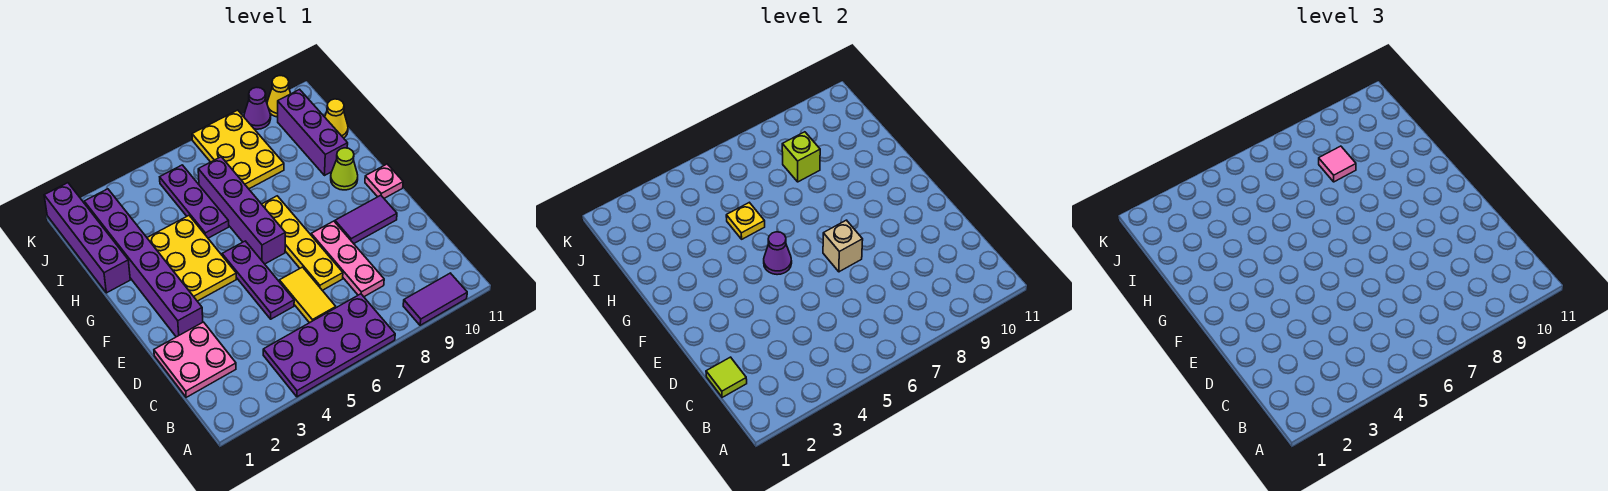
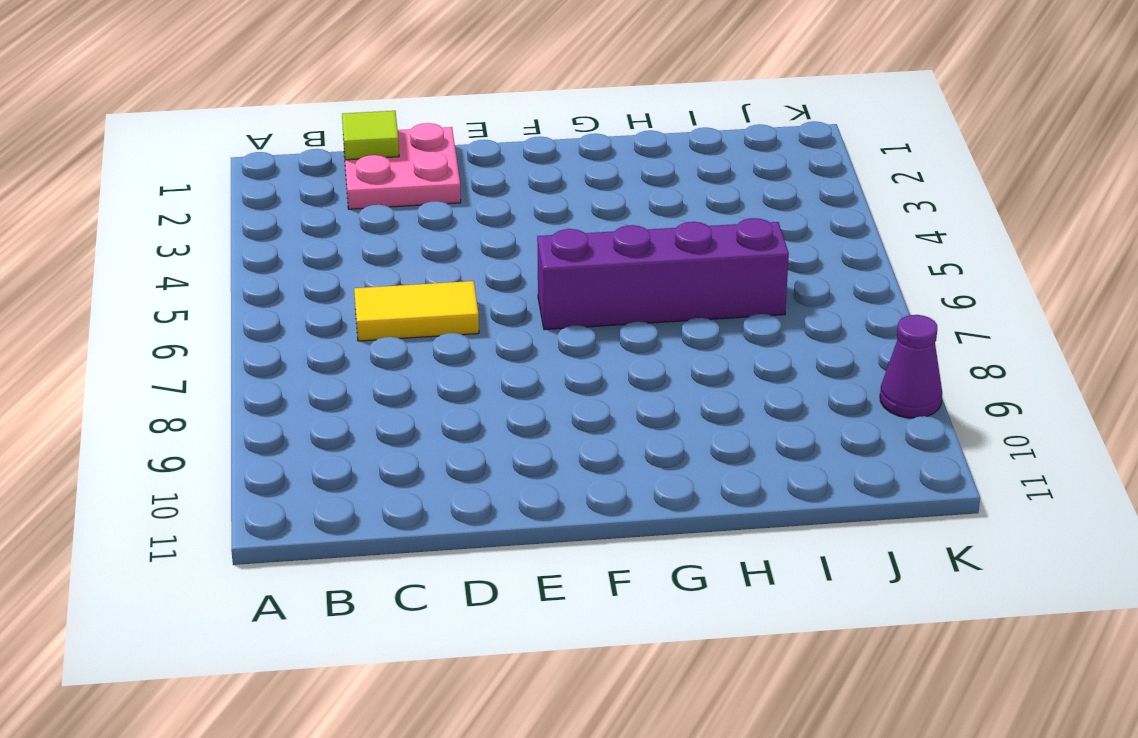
none -> purple 2x4 plate [263,294,395,397]
none -> purple 1x2 tile [403,273,467,325]
none -> pink 1x3 plate [311,221,384,297]

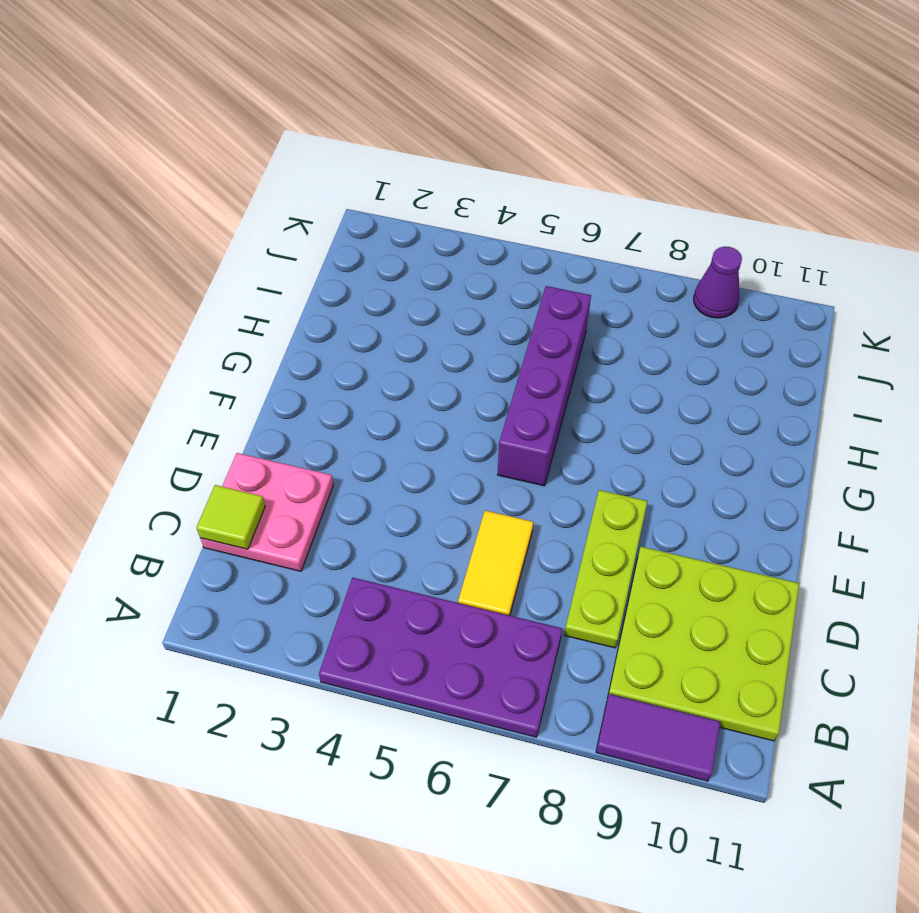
lime 3x3 plate [608,547,799,741] -> none
lime 1x3 plate [564,490,648,648] -> pink 1x3 plate [311,221,384,297]
none -> purple 1x3 plate [222,241,294,319]
none -> yellow 1x4 plate [262,196,343,290]
none -> purple 1x6 brick [84,189,203,337]

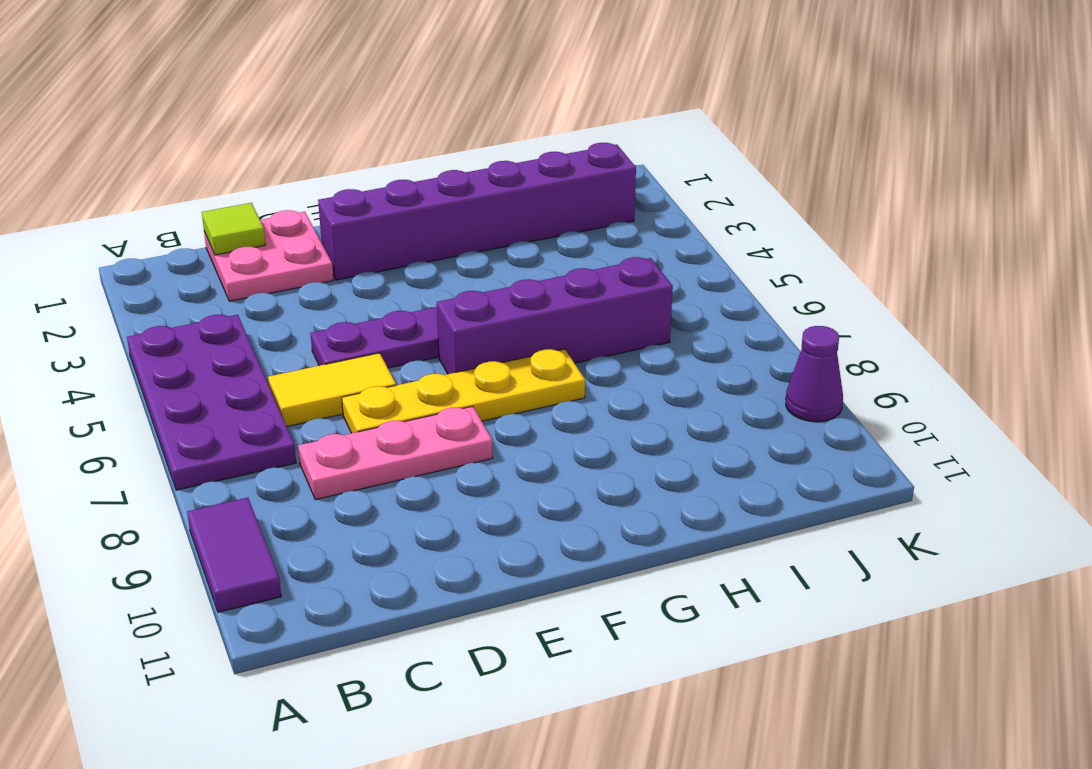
none -> purple 1x2 tile [335,195,397,244]
none -> yellow 2x3 plate [147,216,237,301]
none -> pink 1x1 plate [365,164,403,198]

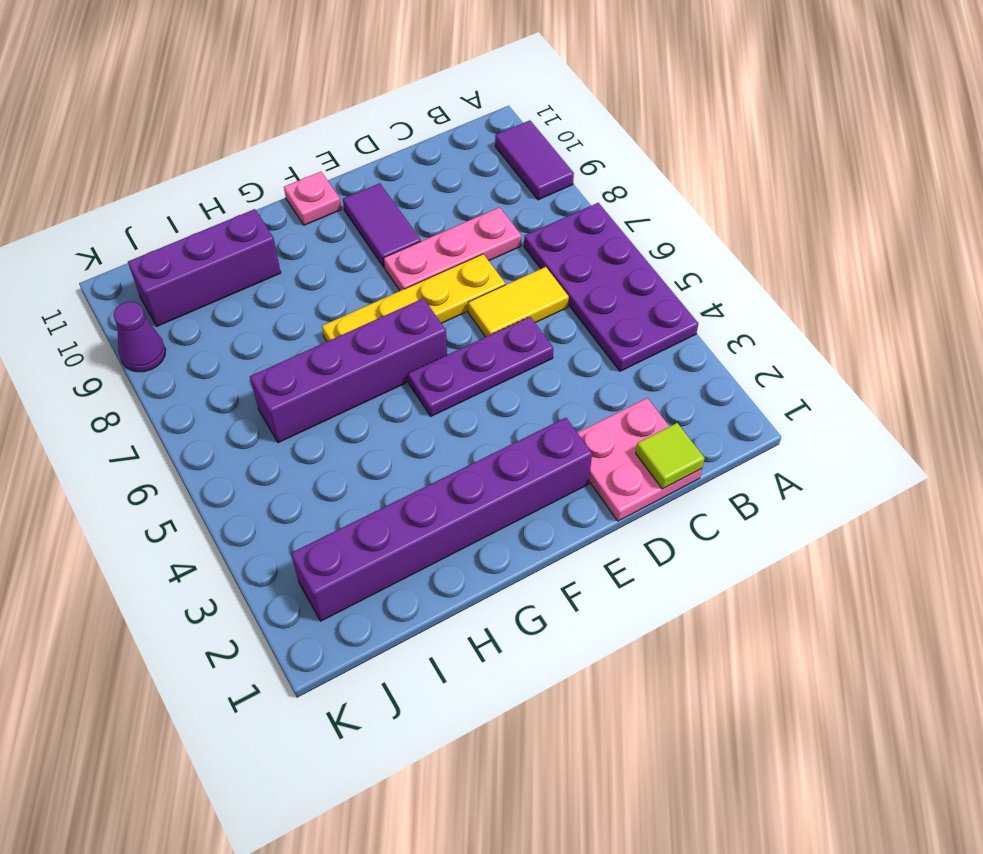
none -> yellow 2x3 plate [147,216,237,301]
none -> lime 1x1 cone [331,148,358,190]
none -> purple 1x4 brick [44,183,130,293]

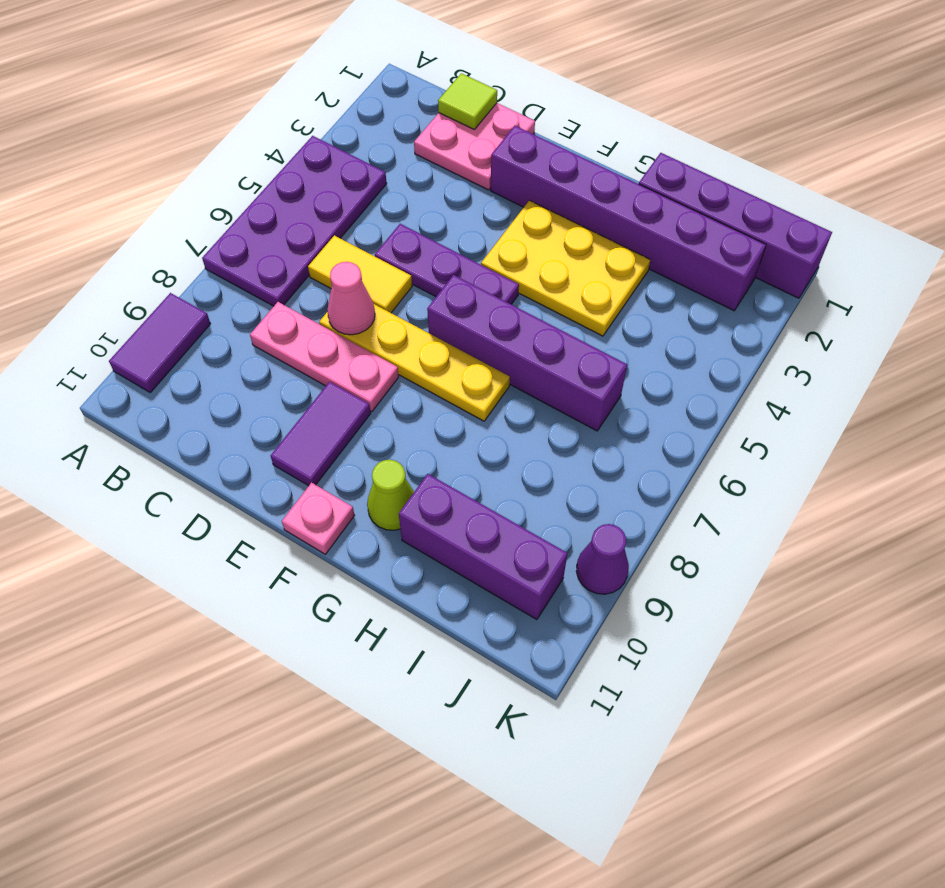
pink 1x1 cone [327,262,375,335] -> none
none -> purple 1x3 plate [160,165,229,238]
none -> yellow 2x3 plate [192,110,284,189]
none -> yellow 1x1 cone [325,99,348,138]

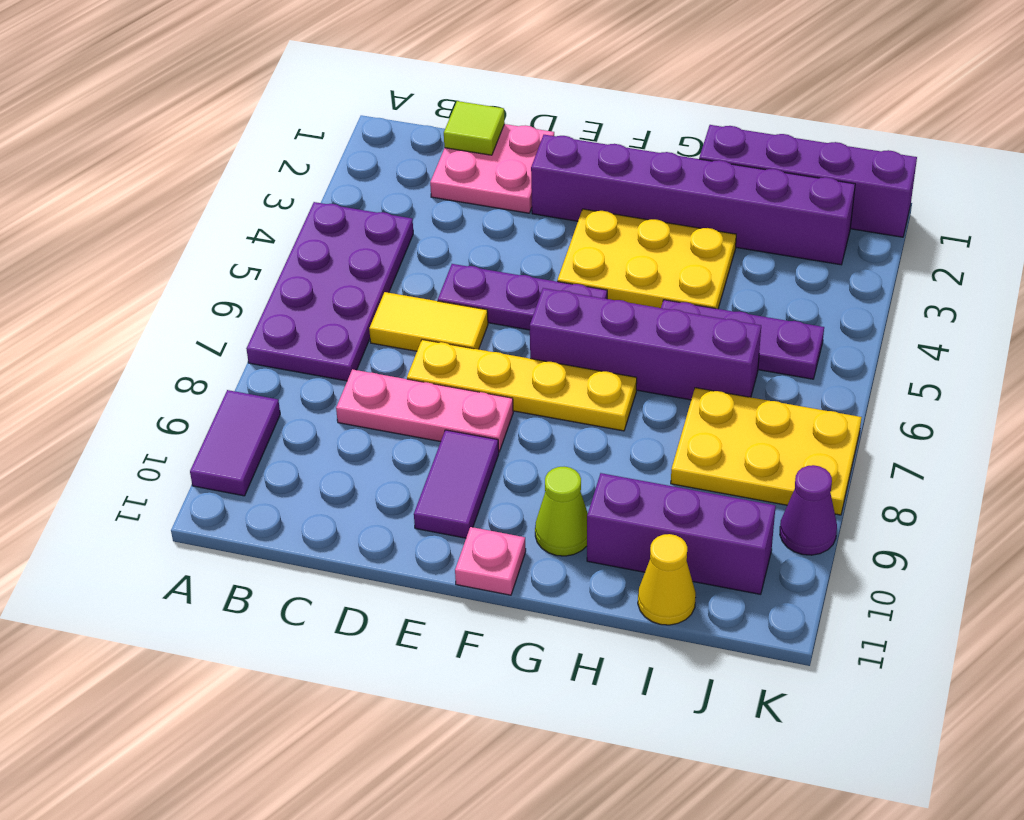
none -> yellow 1x1 cone [267,76,291,117]
none -> tan 1x1 brick [823,220,863,272]
none -> purple 1x1 cone [764,232,792,275]

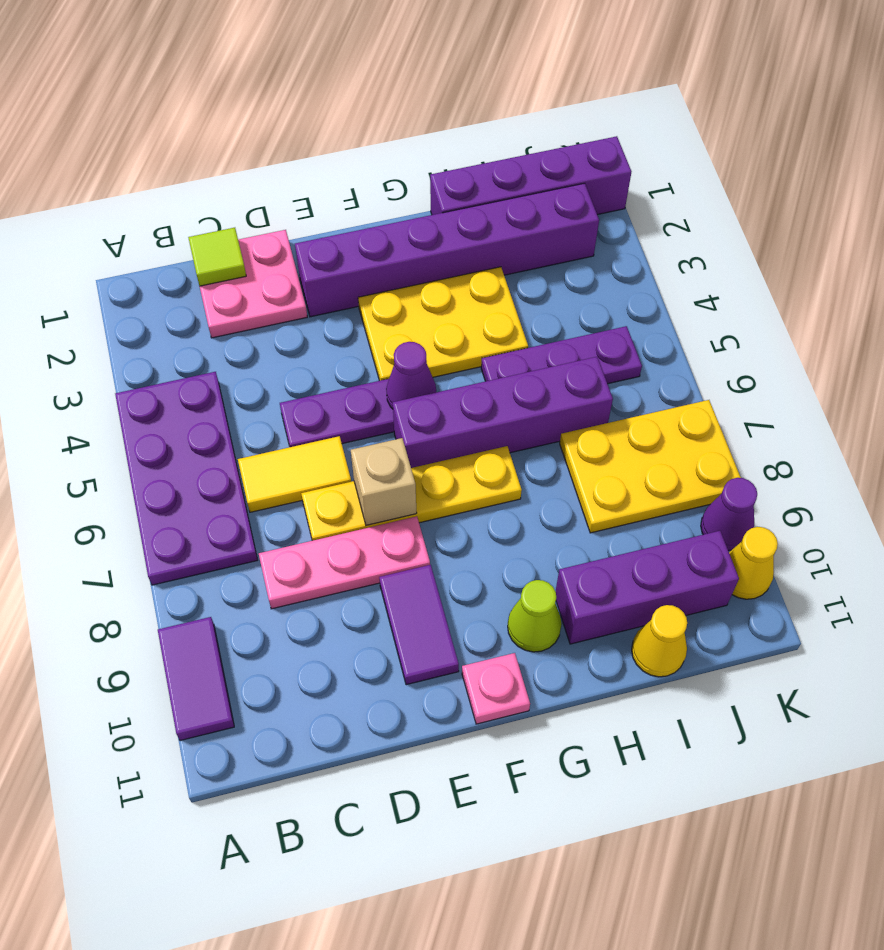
none -> yellow 1x1 plate [726,202,765,239]
none -> lime 1x1 brick [782,132,820,182]
none -> pink 1x1 tile [1319,146,1356,182]

